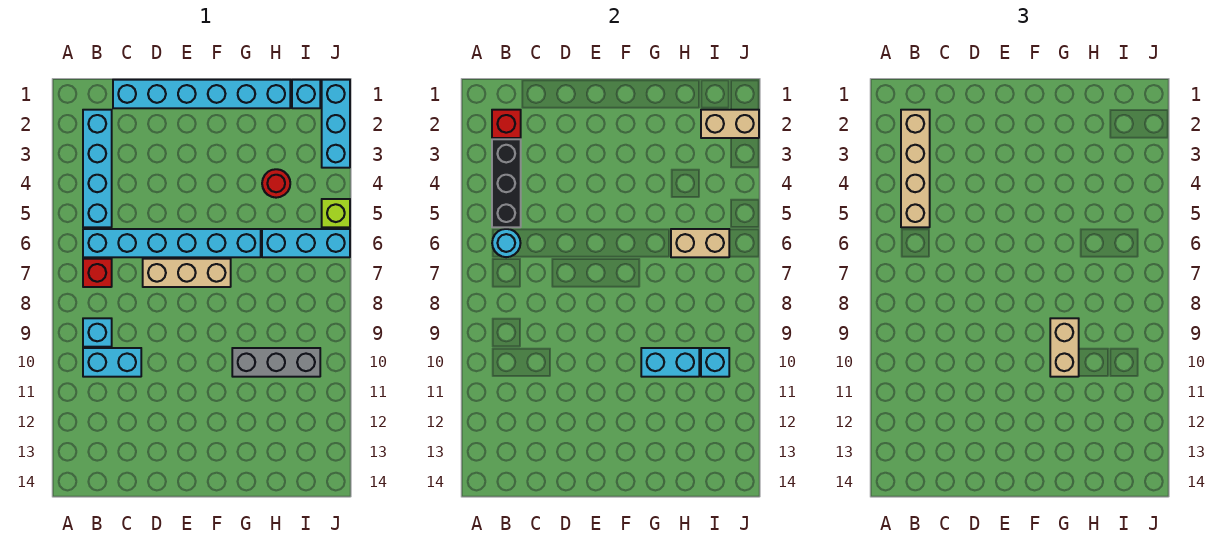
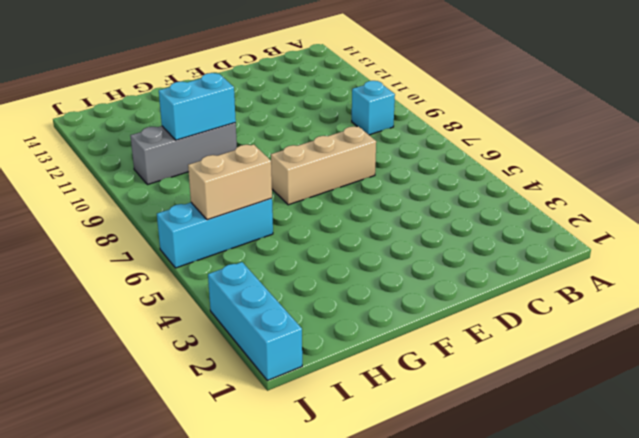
none -> cyan 1x4 brick [83,110,112,227]
none -> cyan 1x6 brick [83,229,261,257]
none -> red 1x1 brick [83,259,112,287]

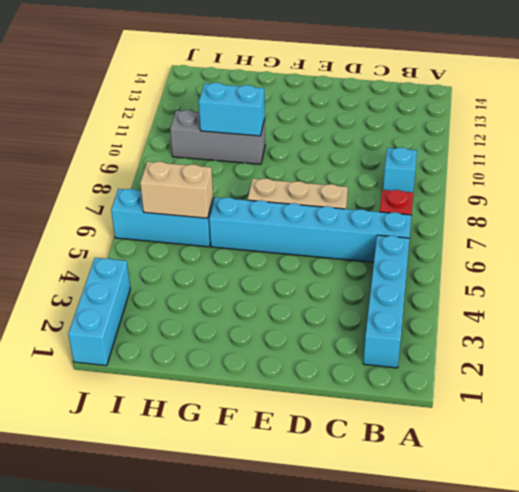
none -> cyan 1x2 brick [83,348,141,377]
none -> cyan 1x6 brick [113,80,290,108]
none -> red 1x1 round brick [262,169,290,198]

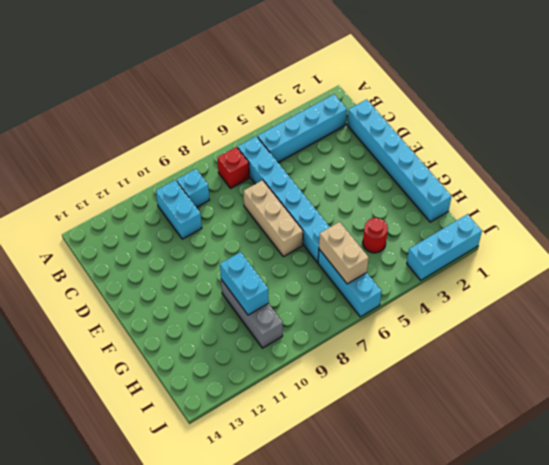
none -> cyan 1x1 brick [292,80,320,108]
none -> lime 1x1 brick [322,199,350,227]
none -> red 1x1 brick [492,110,521,138]

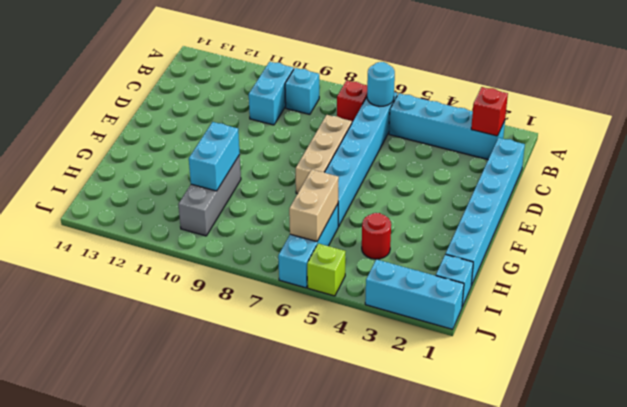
none -> black 1x3 brick [492,139,521,227]
none -> tan 1x2 brick [701,110,759,138]
none -> cyan 1x1 brick [701,348,729,377]

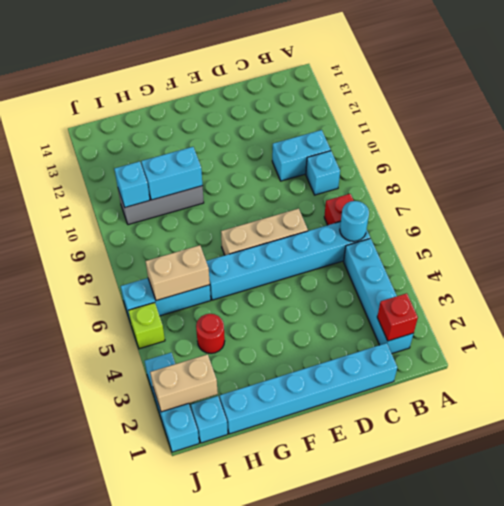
none -> black 1x3 brick [492,139,521,227]
none -> tan 1x4 brick [901,110,930,227]
none -> tan 1x2 brick [1050,318,1079,377]

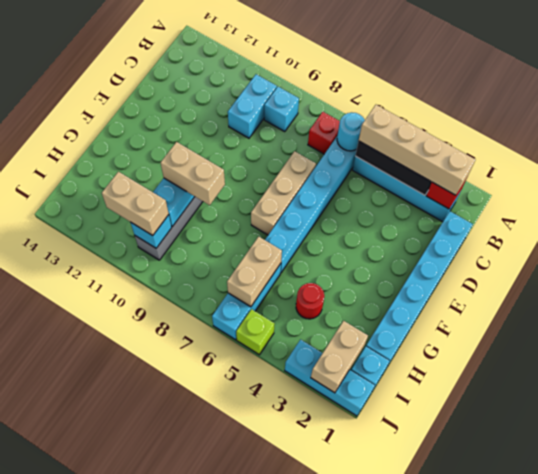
tan 1x2 brick [102,172,169,235] -> none

